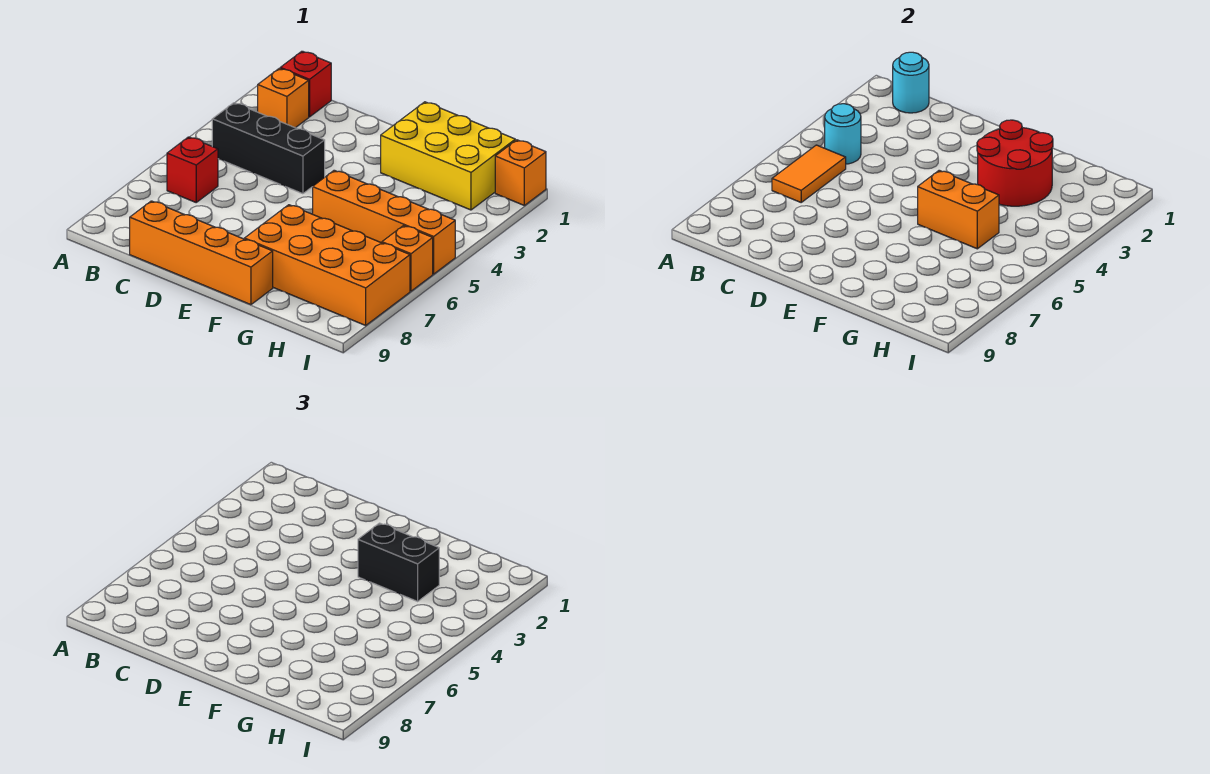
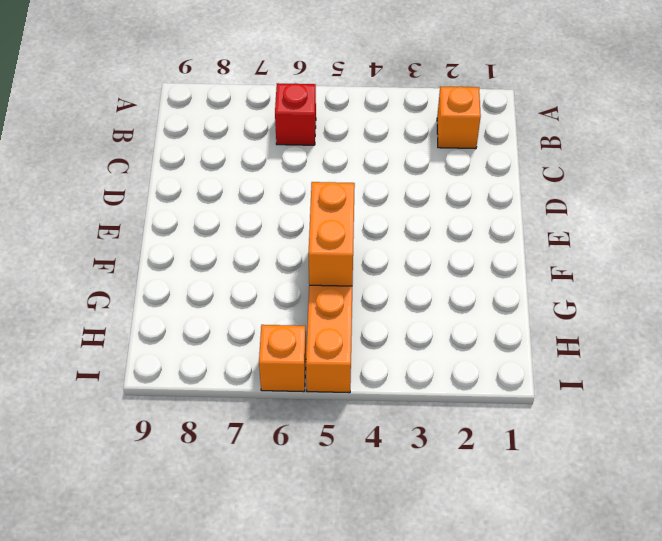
none -> red 1x1 brick [280,51,331,117]
none -> black 1x3 brick [212,103,325,194]
none -> orange 1x4 brick [130,201,273,305]

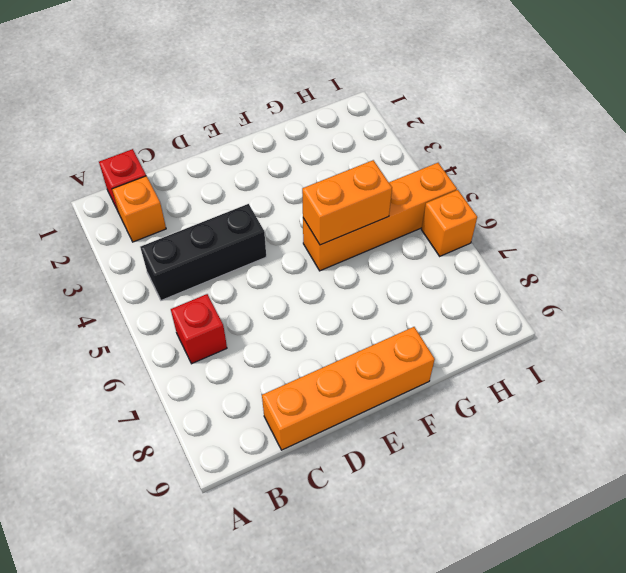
none -> yellow 2x3 brick [381,102,515,210]
none -> orange 2x4 brick [244,205,410,325]
none -> orange 1x1 brick [495,140,546,205]

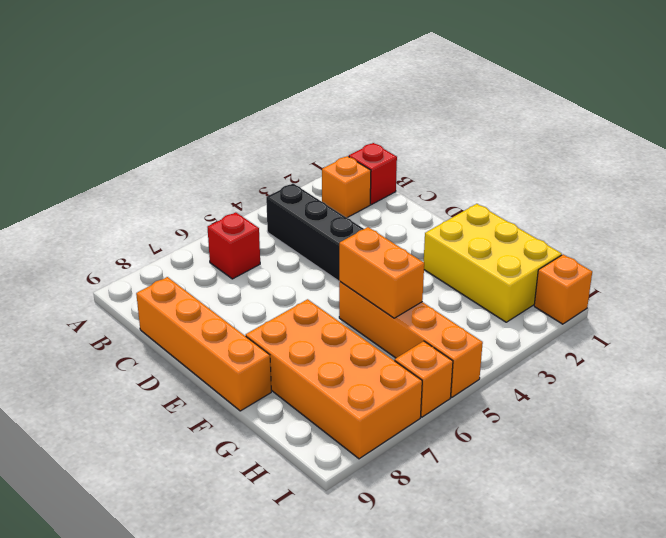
none -> cyan 1x1 round brick [893,52,929,113]
none -> cyan 1x1 round brick [825,104,861,164]
none -> orange 1x2 tile [772,145,846,202]

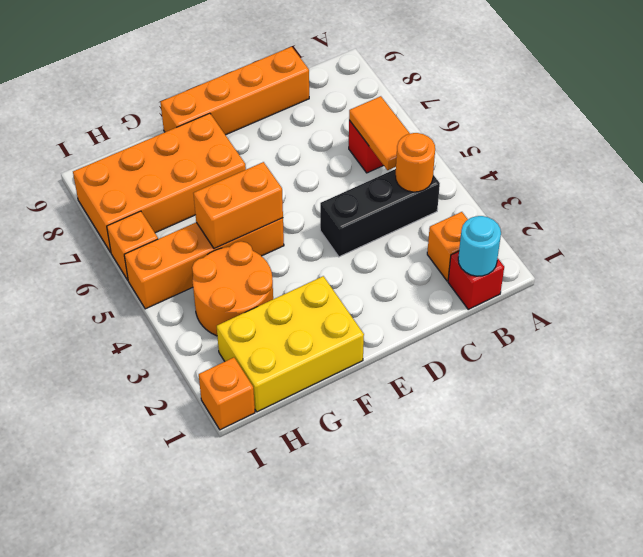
orange 1x1 round brick [396,133,435,192] -> cyan 1x1 round brick [825,104,861,164]
orange 2x2 round brick [192,241,273,336] -> none
none -> red 2x2 round brick [977,120,1053,206]
none -> black 1x2 brick [358,523,439,601]

